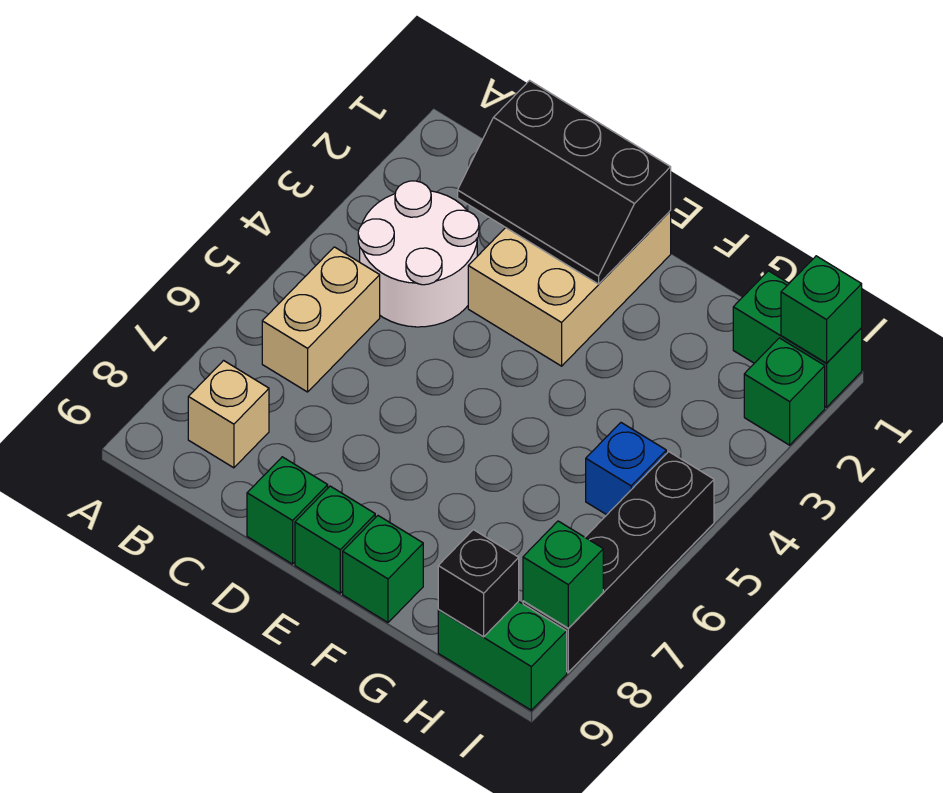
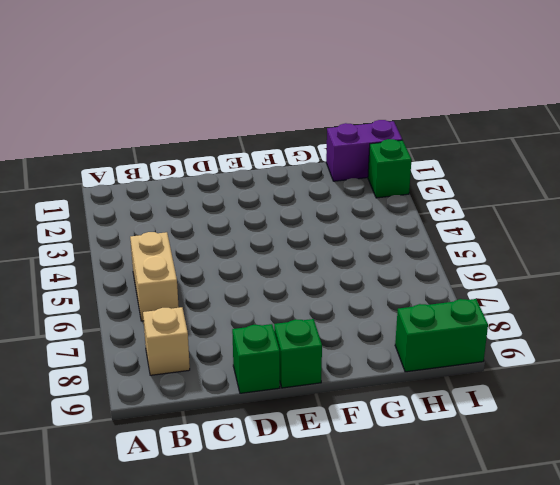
purple 1x2 brick [326,120,402,181] -> green 1x2 brick [733,271,862,407]
none -> white 2x2 round brick [358,181,479,327]
none -> tan 2x3 brick [468,211,671,366]
none -> green 1x1 brick [343,516,423,622]

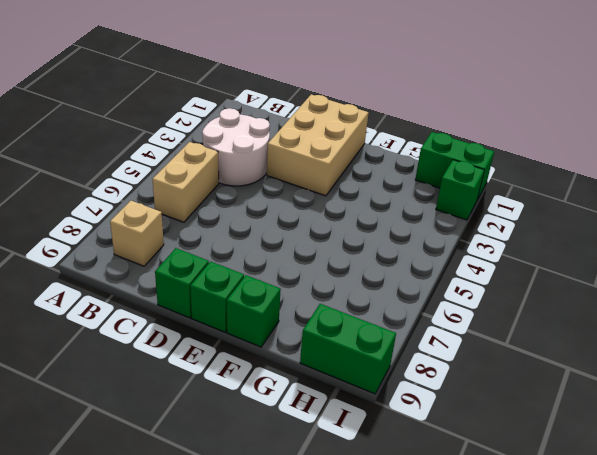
none -> blue 1x1 brick [586,423,666,515]
none -> black 1x4 brick [523,452,714,672]
none -> black 2x3 slope [458,81,671,284]

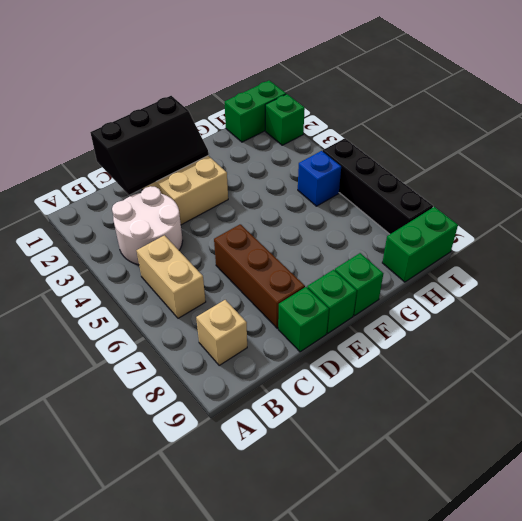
brown 1x3 brick [214,224,305,328] -> none
none -> black 1x1 brick [438,530,519,637]
none -> green 1x1 brick [781,256,862,363]
none -> green 1x1 brick [523,521,603,628]

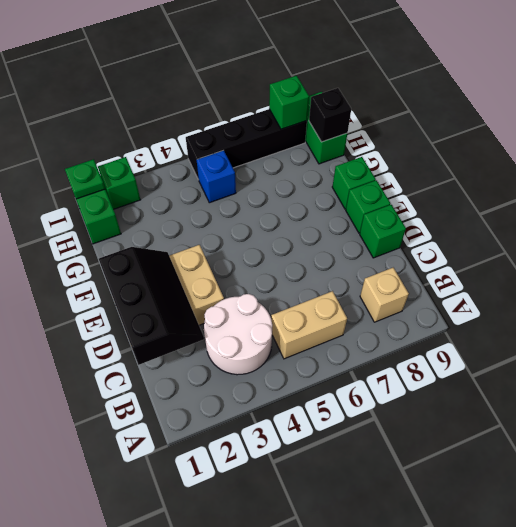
green 1x1 plate [65,159,105,199] -> green 1x1 brick [781,256,862,363]

